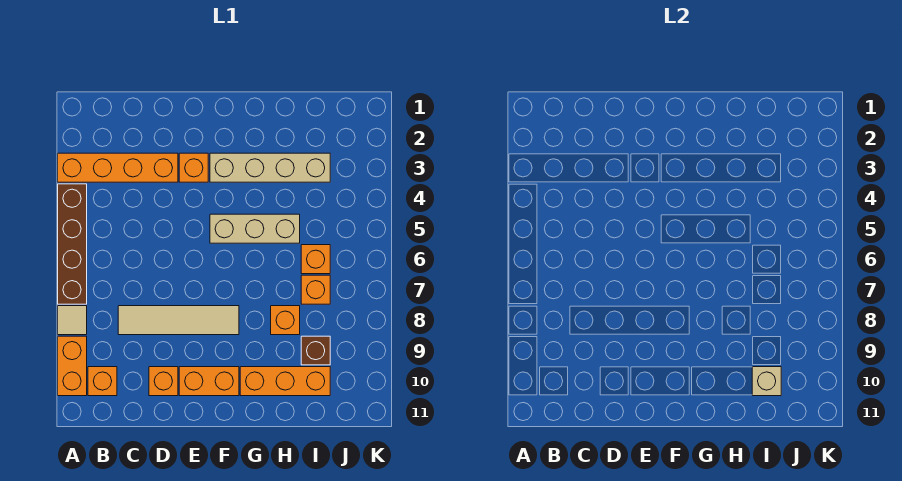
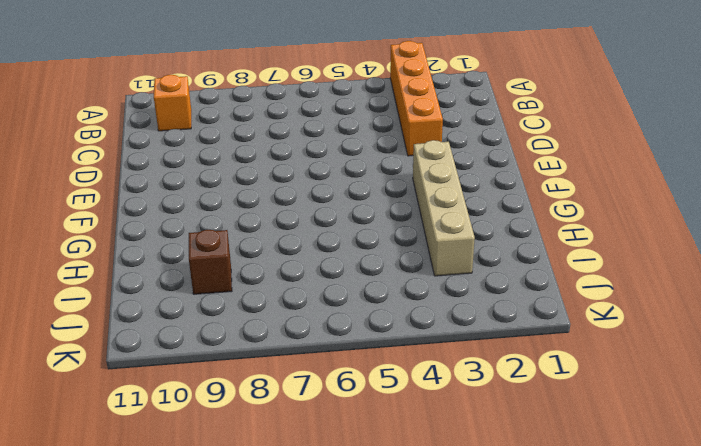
none -> brown 1x4 brick [58,184,87,304]
none -> tan 1x1 tile [58,306,87,335]
none -> orange 1x2 brick [58,336,87,396]

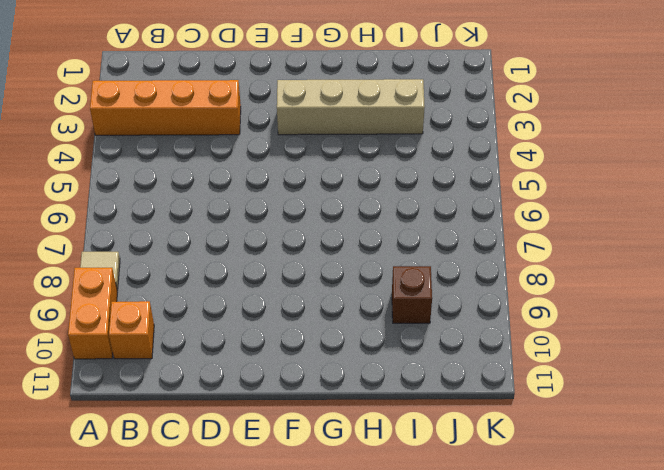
none -> brown 1x4 brick [58,184,87,304]
none -> tan 1x4 tile [118,306,239,335]
none -> orange 1x1 brick [149,367,178,396]

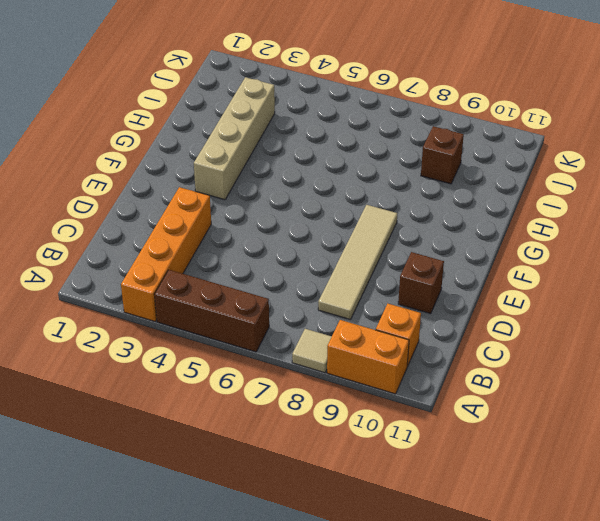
brown 1x3 brick [154,270,269,352] -> brown 1x4 brick [58,184,87,304]
brown 1x1 brick [398,252,444,314] -> orange 1x1 brick [149,367,178,396]
none -> orange 1x1 brick [179,153,208,182]
none -> orange 1x2 brick [179,367,239,396]
none -> tan 1x3 brick [210,214,300,243]

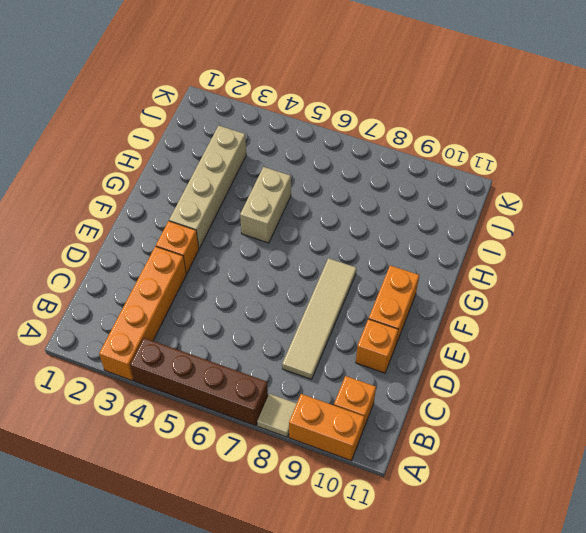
tan 1x2 brick [240,167,291,243] -> tan 1x3 brick [210,214,300,243]
none -> orange 1x3 brick [240,367,330,396]
none -> orange 1x1 brick [271,306,300,335]
none -> orange 1x1 brick [301,245,330,274]

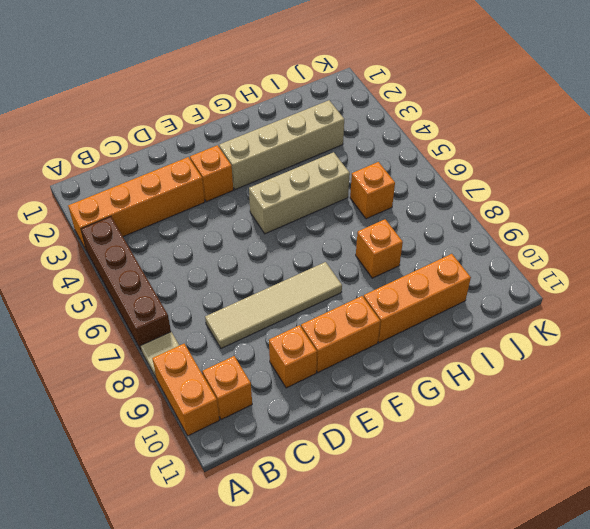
none -> orange 1x1 brick [301,275,330,304]
none -> brown 1x1 brick [301,336,330,365]
none -> tan 1x1 brick [752,367,781,396]

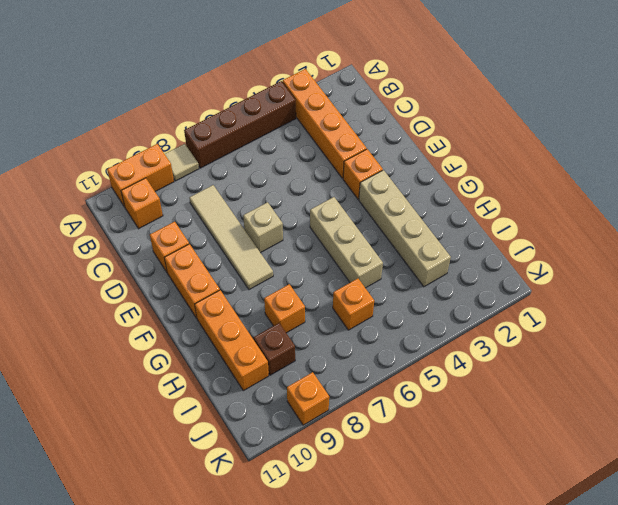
tan 1x1 brick [243,202,283,253] -> tan 1x1 brick moved to [752,367,781,396]
orange 1x1 brick [287,372,329,425] -> orange 1x1 brick moved to [301,275,330,304]

